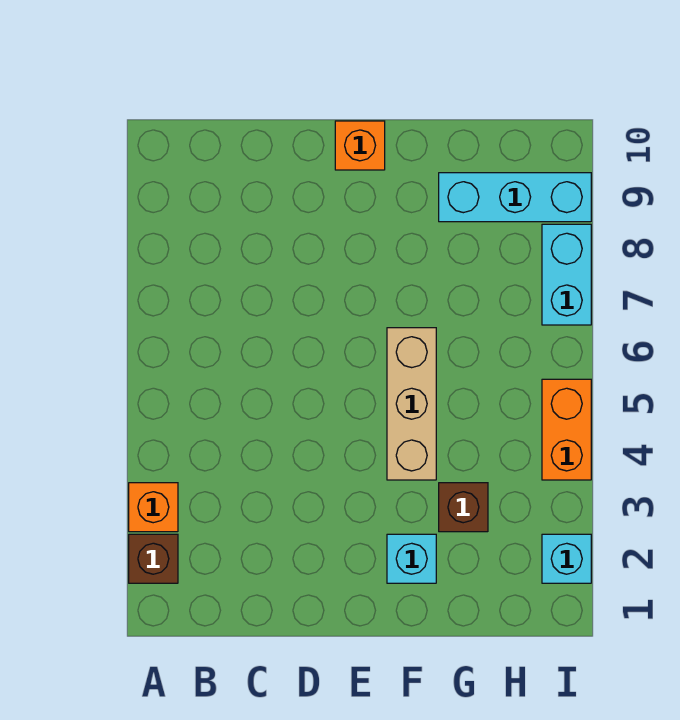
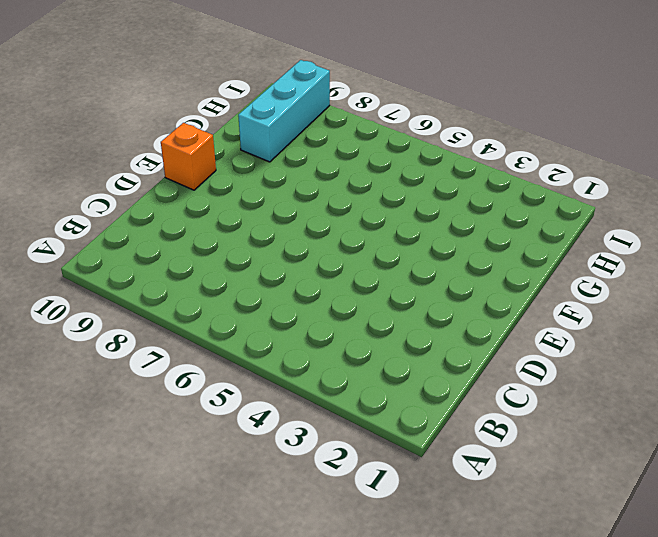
none -> brown 1x1 brick [129,534,178,583]
none -> orange 1x1 brick [129,483,178,532]

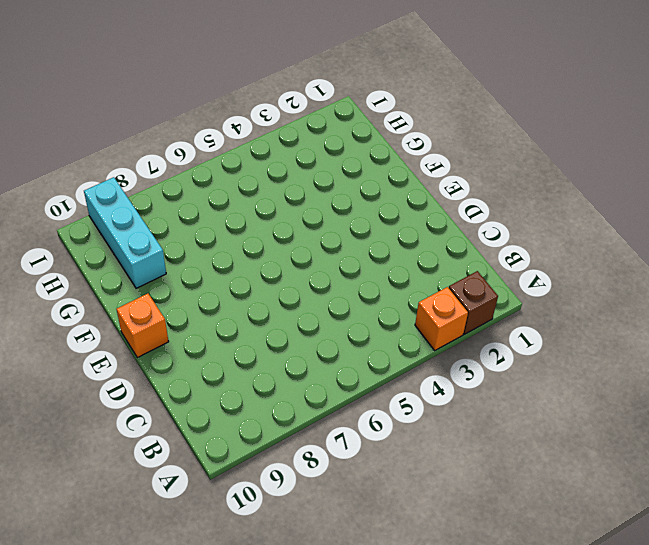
none -> cyan 1x1 brick [387,534,436,583]
none -> tan 1x3 brick [387,328,436,480]

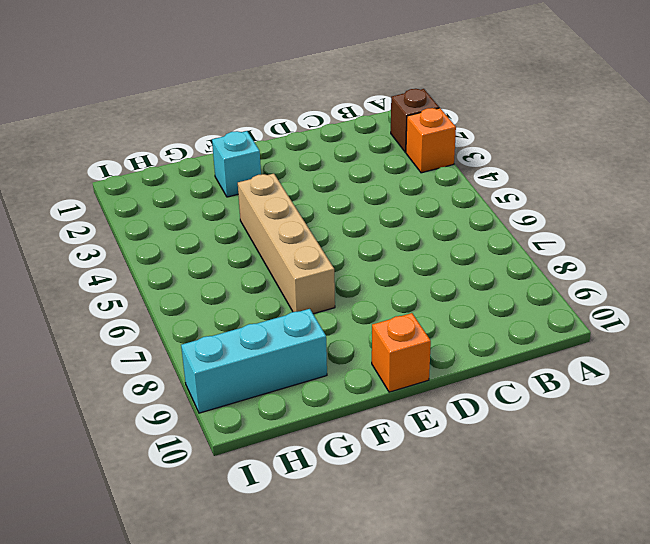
tan 1x4 brick [238,174,335,314] -> tan 1x3 brick [387,328,436,480]
none -> brown 1x1 brick [439,483,488,532]
none -> cyan 1x1 brick [542,534,591,583]

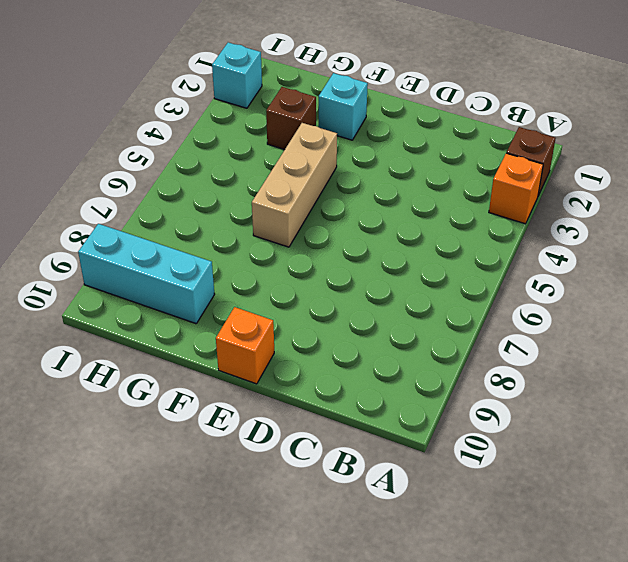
none -> orange 1x2 brick [542,379,591,480]
none -> cyan 1x2 brick [542,224,591,325]

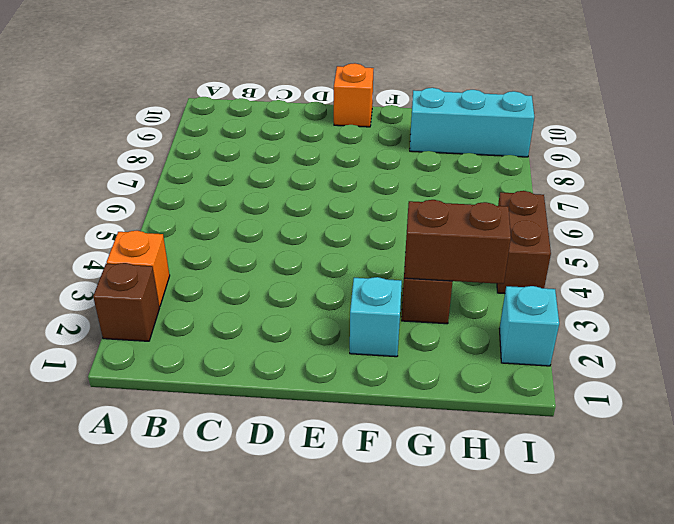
brown 1x2 brick [404,200,511,284] -> none
brown 1x2 brick [497,191,551,293] -> orange 1x2 brick [542,379,591,480]
none -> tan 1x3 brick [387,328,436,480]
none -> cyan 1x2 brick [542,224,591,325]

